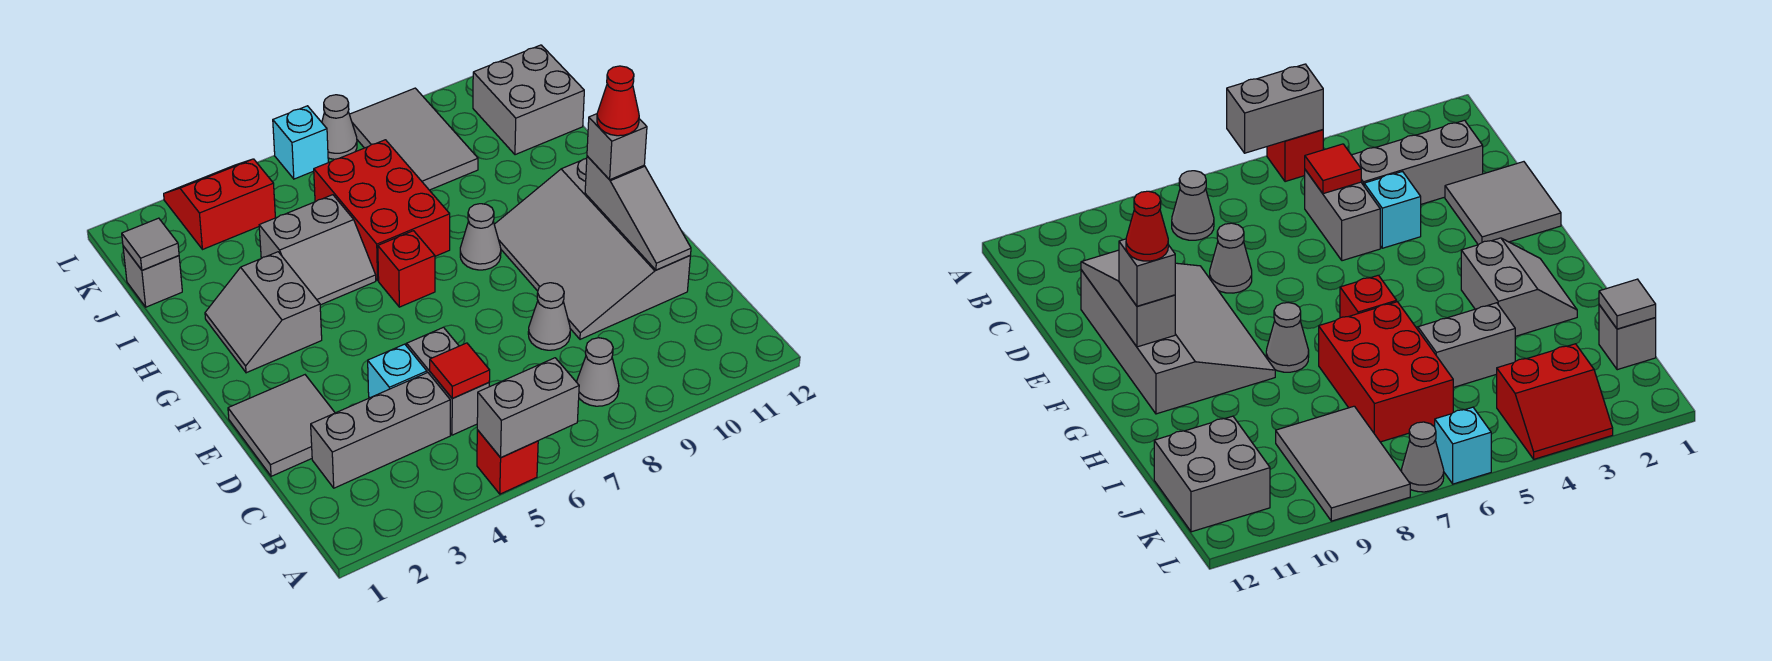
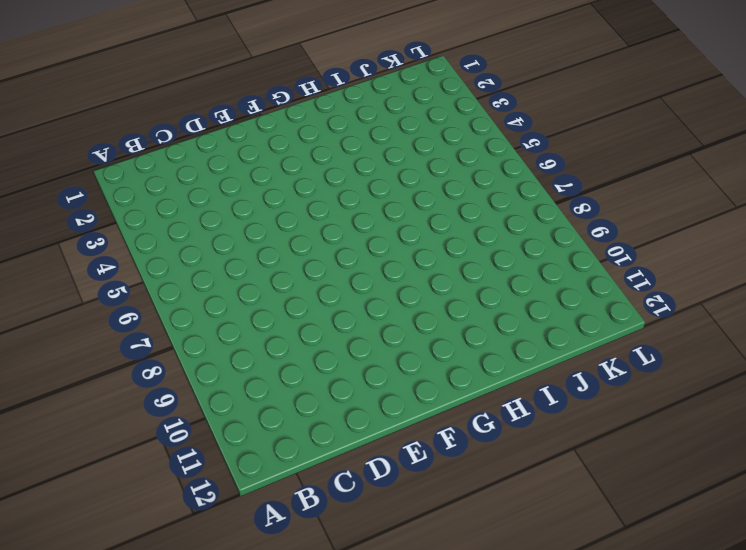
none -> red 1x1 brick [477,430,538,494]
none -> grey 1x1 cone [577,338,619,406]
none -> grey 1x3 brick [311,373,450,488]

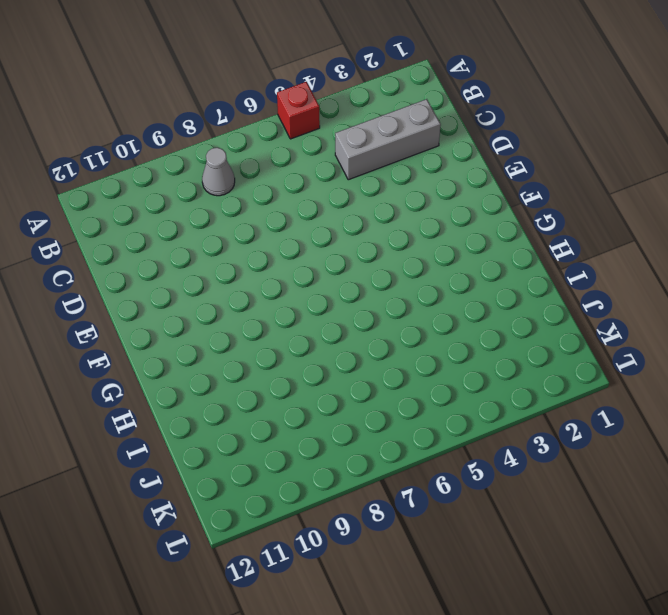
none -> grey 1x2 brick [407,327,489,435]
none -> grey 2x2 tile [228,375,335,476]
none -> cyan 1x1 brick [368,344,427,398]

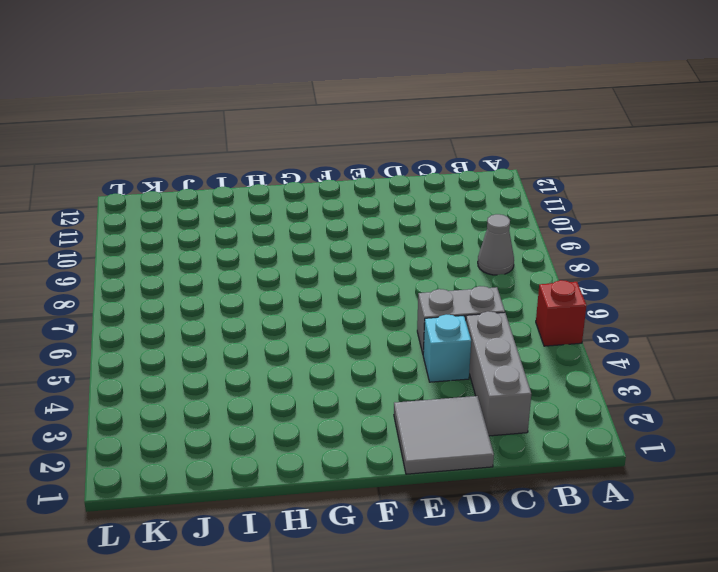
none -> grey 1x1 cone [528,283,570,350]
none -> grey 3x4 slope [494,159,690,339]
none -> grey 2x2 slope [205,252,322,373]

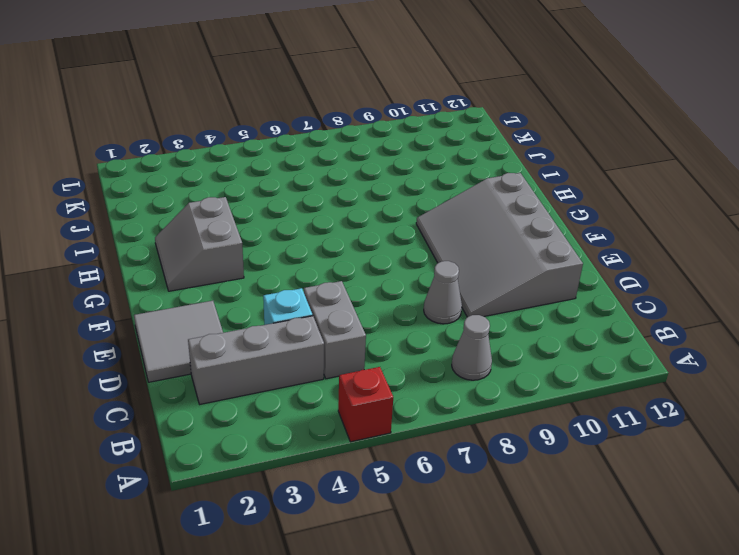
none -> red 1x1 brick [378,231,435,307]
none -> grey 1x1 cone [460,204,501,270]
none -> grey 2x2 slope [259,195,376,305]

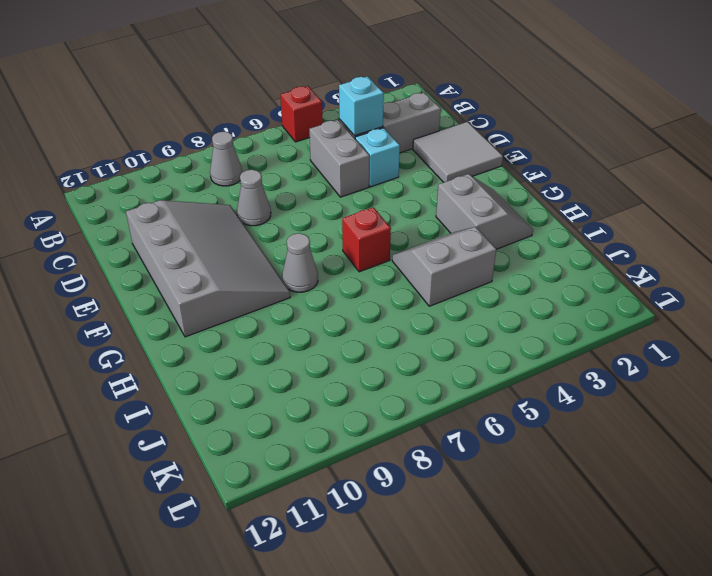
cyan 1x1 brick [339,76,384,136] -> cyan 1x1 brick moved to [273,106,328,179]
none -> red 2x3 brick [314,140,450,280]
none -> grey 1x1 brick [123,246,182,307]
none -> grey 2x3 tile [349,88,478,190]

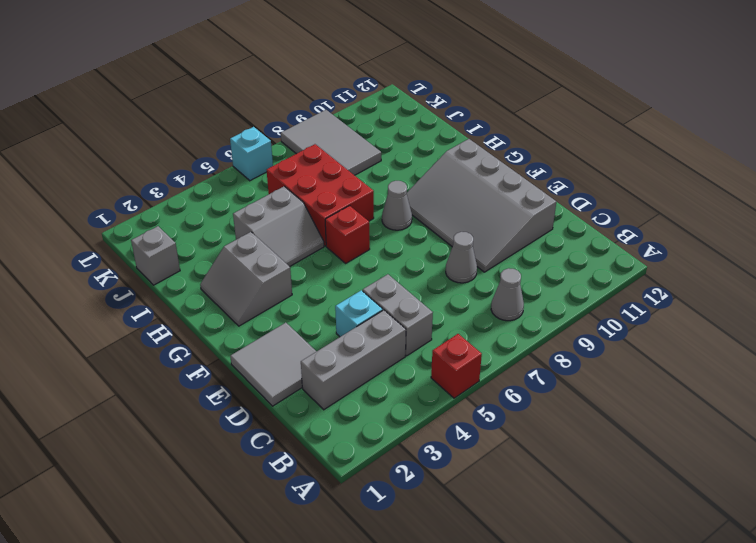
none -> grey 2x2 brick [473,45,584,155]
none -> red 2x2 slope [164,159,275,250]
none -> grey 1x1 cone [322,95,357,159]

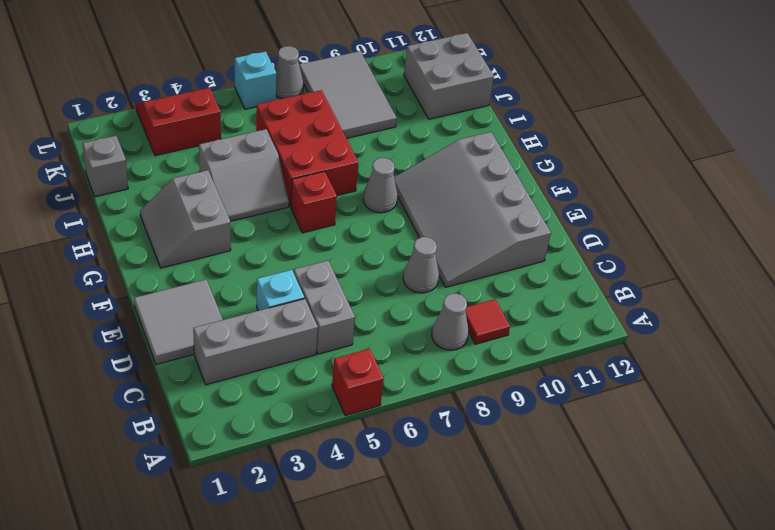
red 1x1 tile [466,299,510,344] -> red 1x1 tile moved to [430,343,490,398]
none -> grey 1x2 brick [477,358,579,458]
none -> grey 1x3 slope [585,156,691,270]
none -> grey 1x1 tile [122,218,179,270]

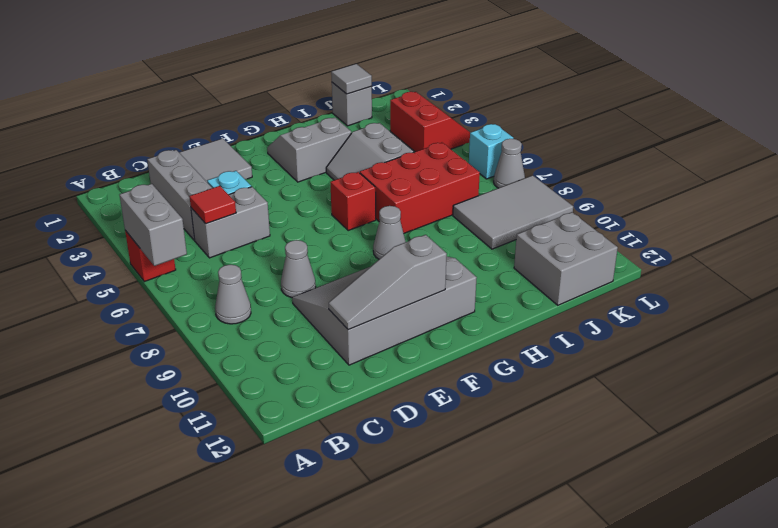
none -> grey 1x1 brick [587,114,647,180]
none -> red 1x1 cone [597,66,639,136]

